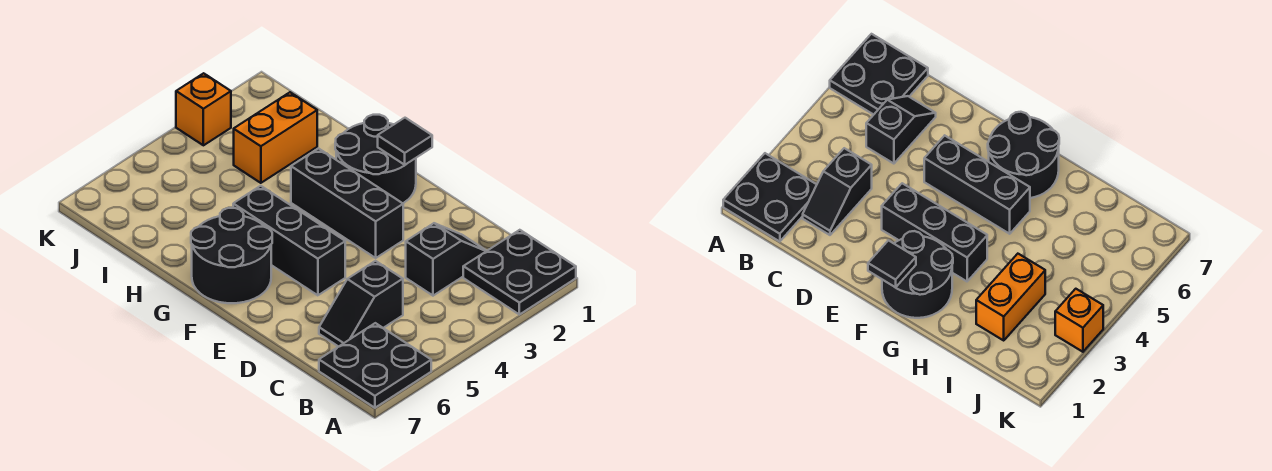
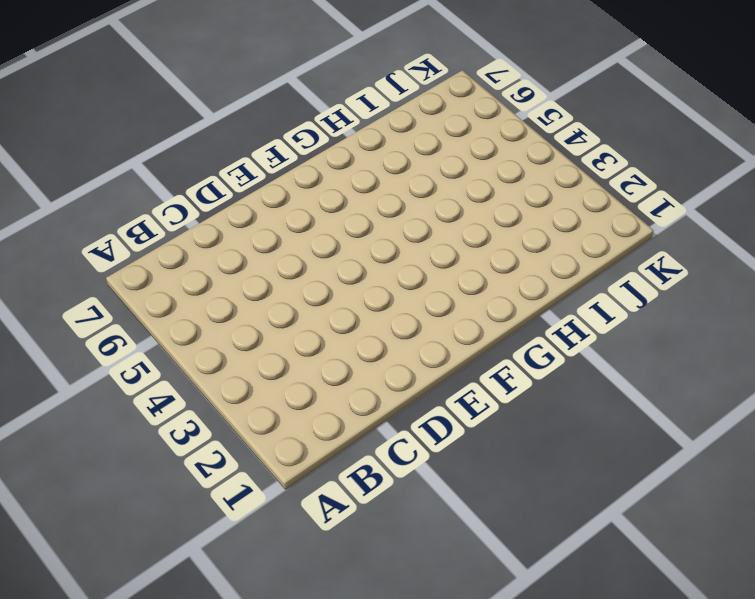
none -> black 2x2 plate [463,230,576,315]
none -> black 2x2 plate [319,323,431,408]

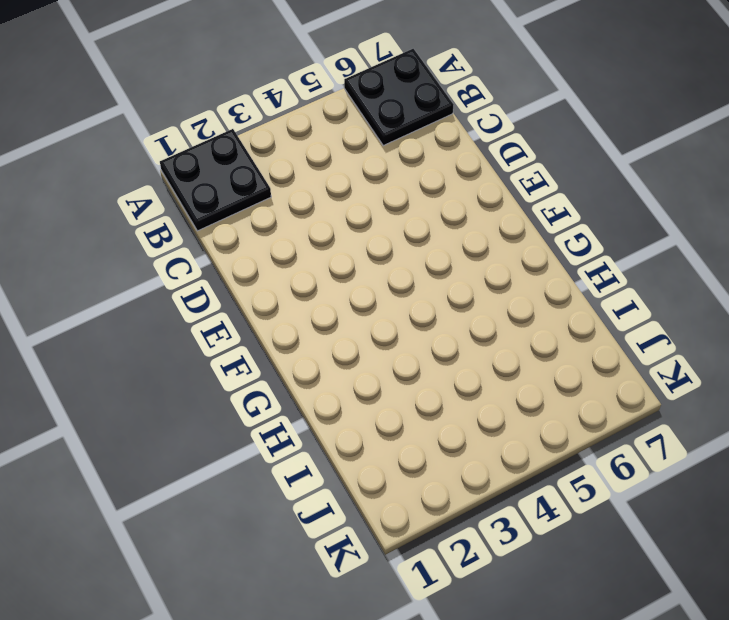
none -> black 1x2 slope [406,223,486,296]
none -> black 1x2 slope [319,261,403,347]

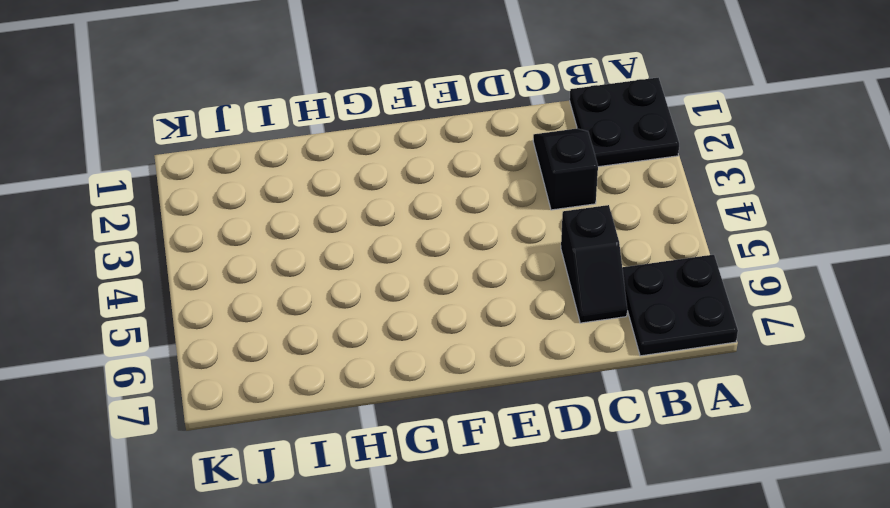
none -> black 1x3 brick [291,149,403,258]
none -> black 1x3 brick [233,186,345,295]

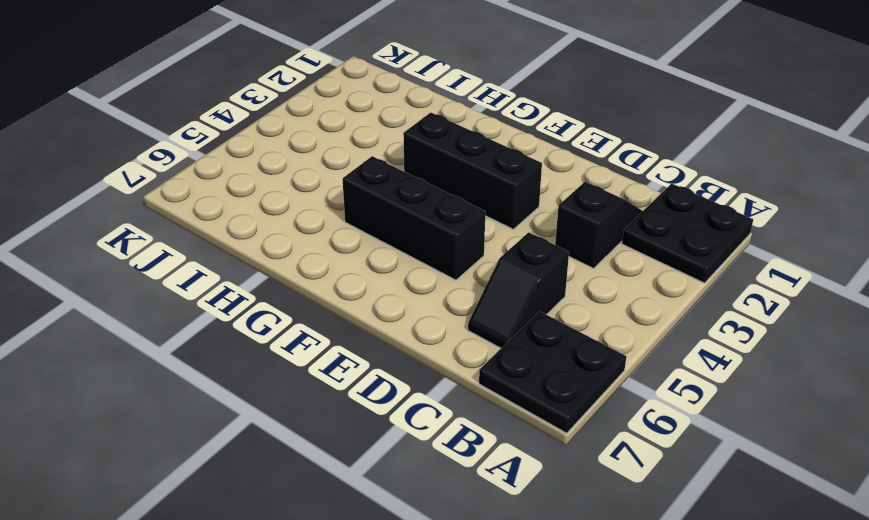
none -> black 2x2 round brick [335,115,416,203]
none -> black 2x2 round brick [191,208,272,303]

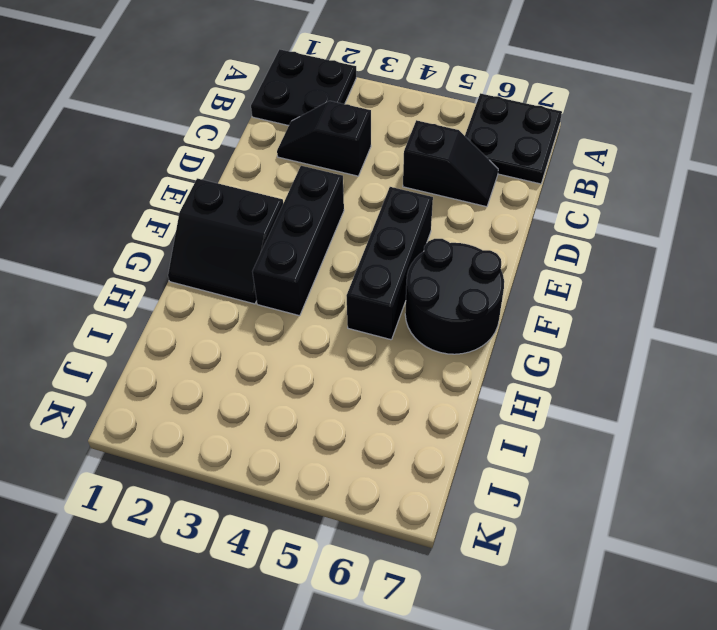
black 2x2 slope [168,178,283,304] -> black 2x2 round brick [335,115,416,203]
none -> orange 1x2 brick [234,92,317,183]
none -> orange 1x1 brick [176,73,231,145]

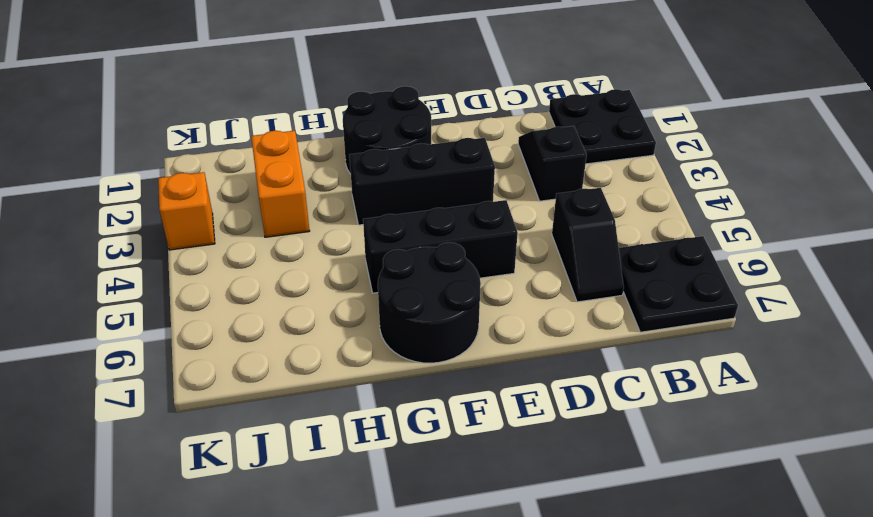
none -> black 1x1 tile [378,118,432,165]

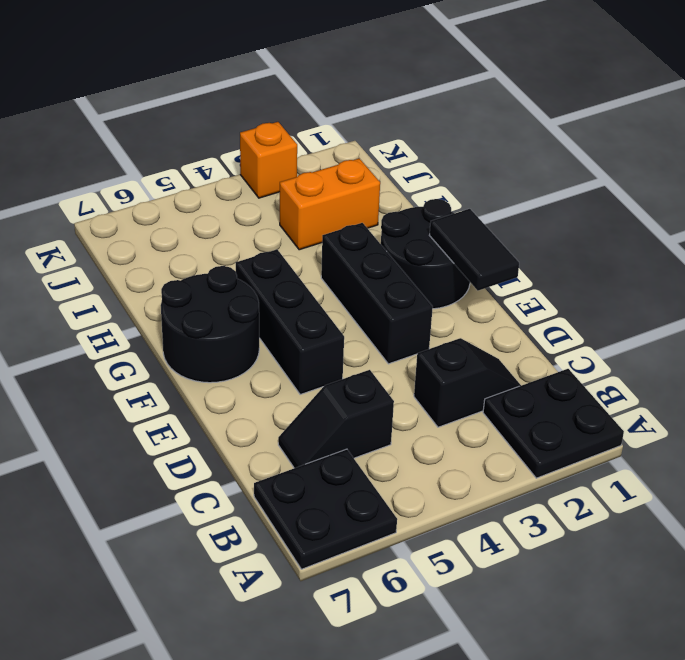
black 1x2 tile [429,209,519,291] -> black 1x1 tile [378,118,432,165]

